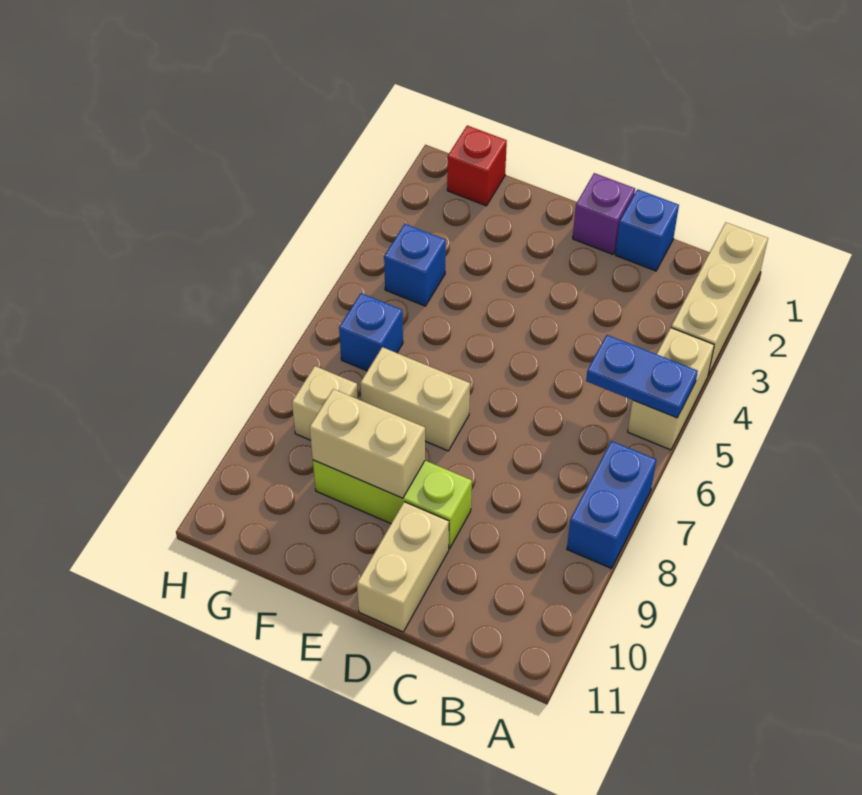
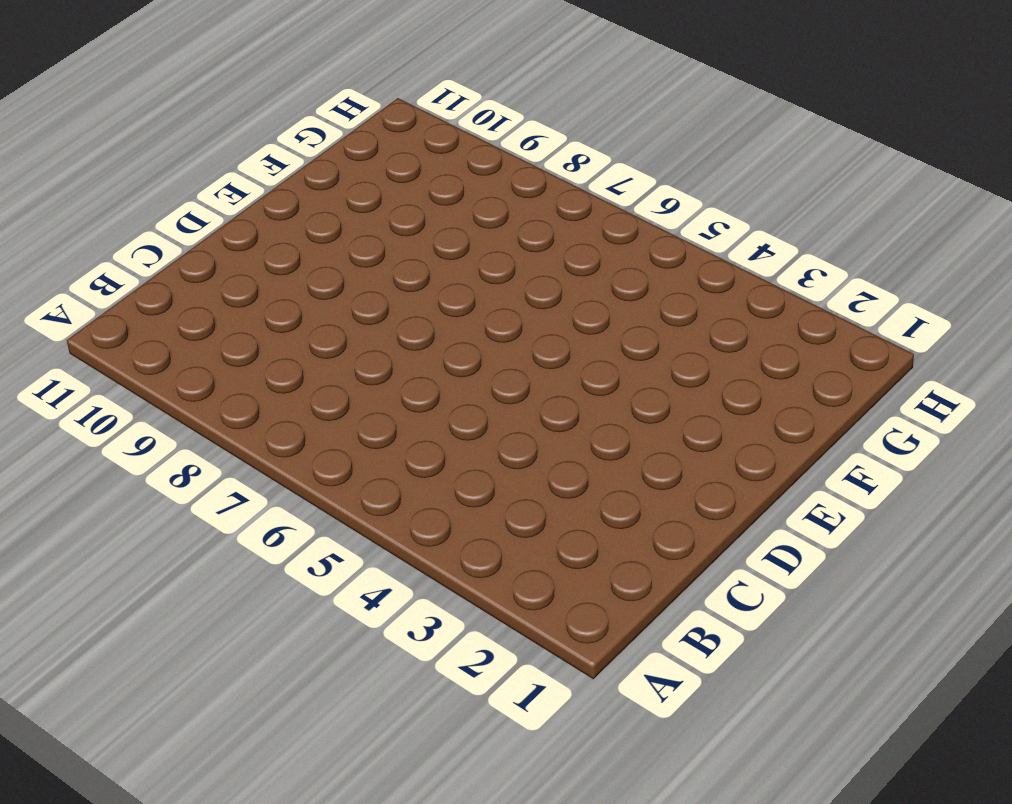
none -> tan 1x3 brick [671,223,768,375]
none -> tan 1x2 brick [628,328,714,450]
none -> blue 1x2 brick [567,441,656,568]

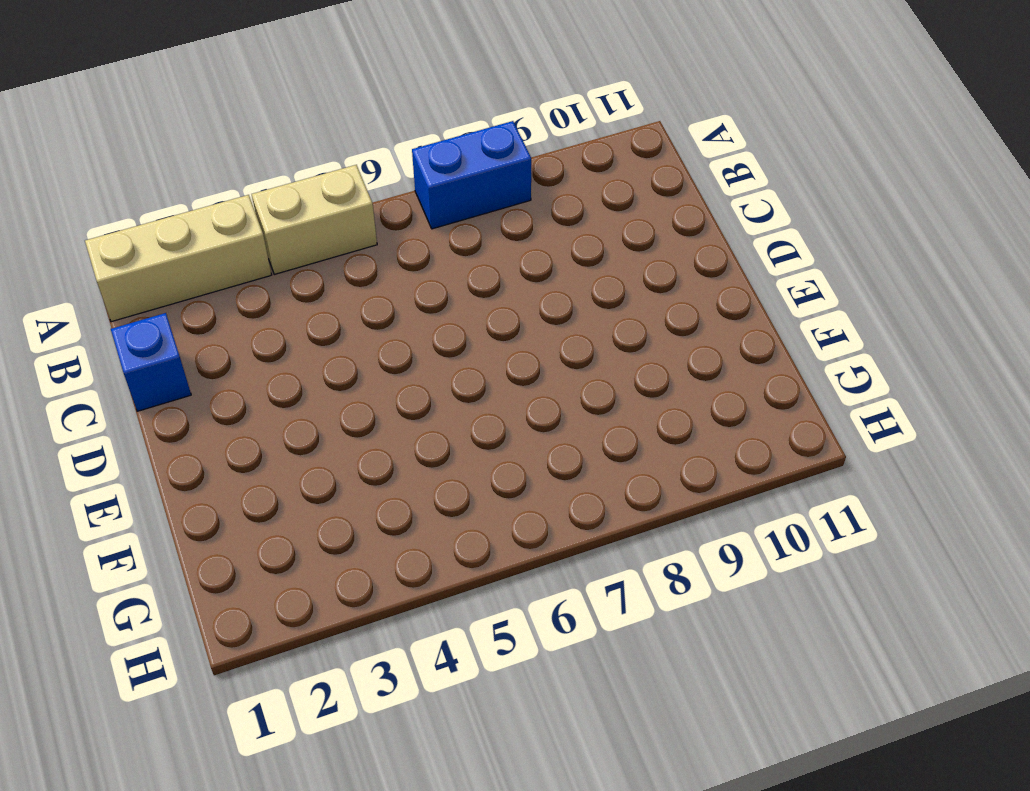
none -> purple 1x1 brick [573,173,635,254]
none -> lime 1x3 brick [313,460,472,549]
none -> tan 1x2 brick [357,502,449,632]

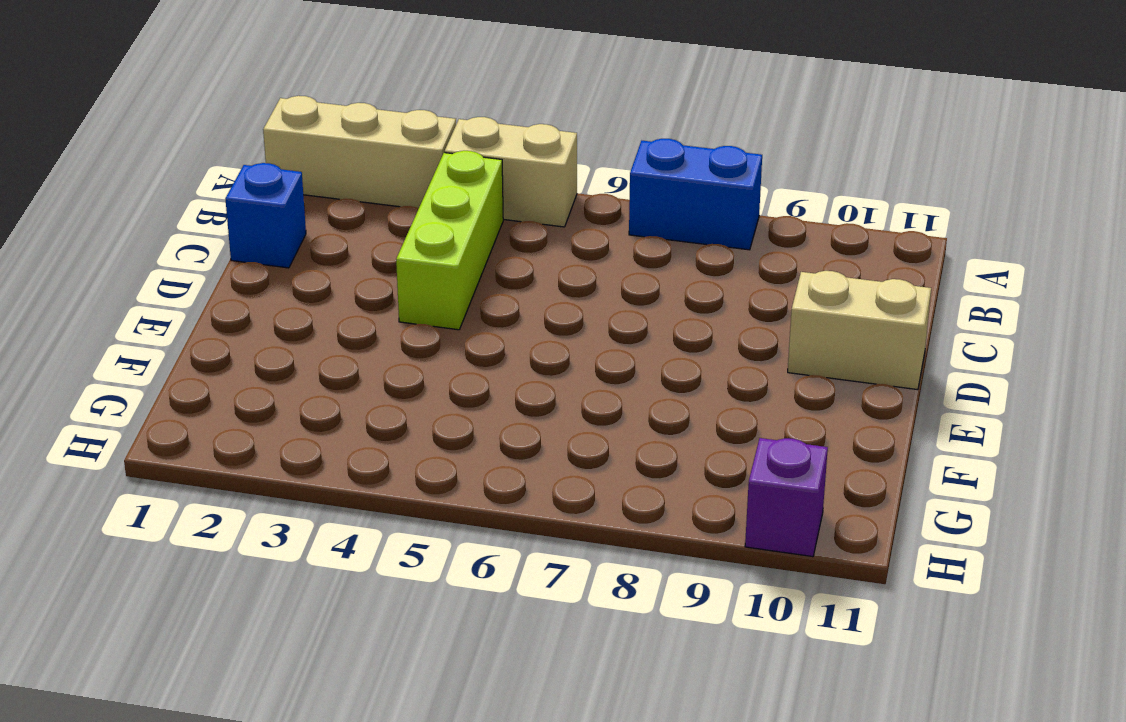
lime 1x3 brick [396,151,503,330] -> lime 1x3 brick moved to [313,460,472,549]
purple 1x1 brick [745,438,828,557] -> purple 1x1 brick moved to [573,173,635,254]
none -> tan 1x2 brick [360,347,470,451]
none -> red 1x1 brick [447,126,507,206]
none -> blue 1x1 brick [384,224,446,306]

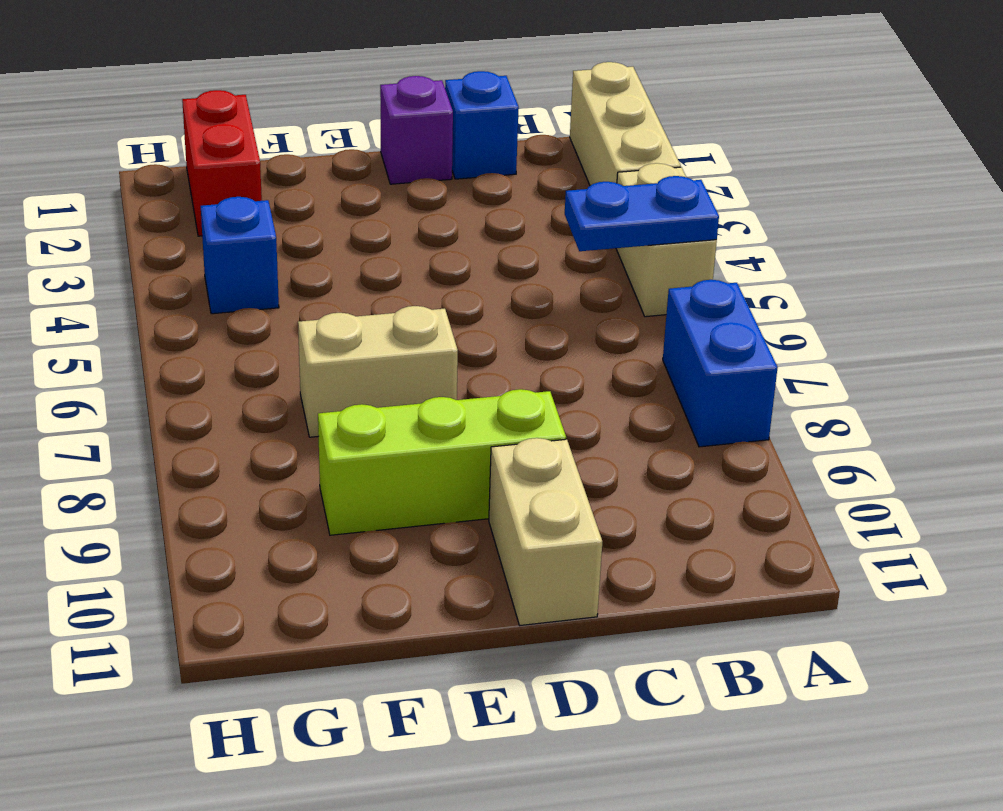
red 1x2 brick [182,90,262,236] -> red 1x1 brick [447,126,507,206]
none -> blue 1x1 brick [339,293,403,371]
none -> tan 1x1 brick [292,366,358,440]
none -> tan 1x2 brick [310,389,425,498]

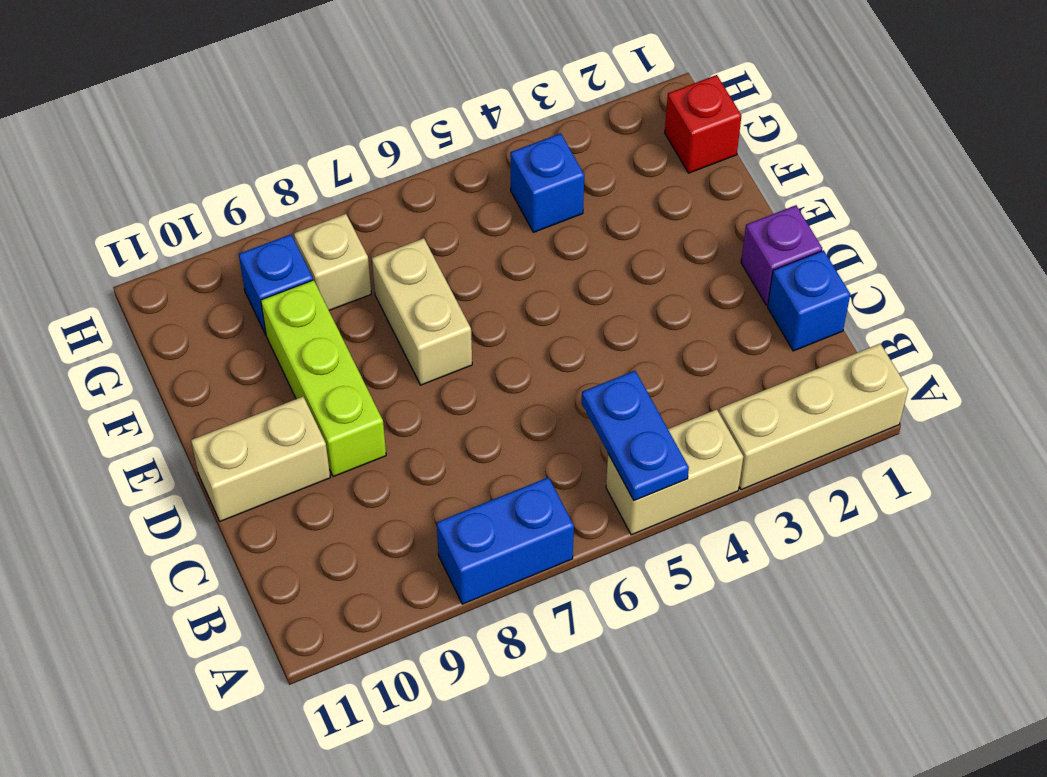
blue 1x1 brick [239,234,313,335] -> blue 1x1 brick moved to [339,293,403,371]
none -> tan 1x2 brick [310,389,425,498]

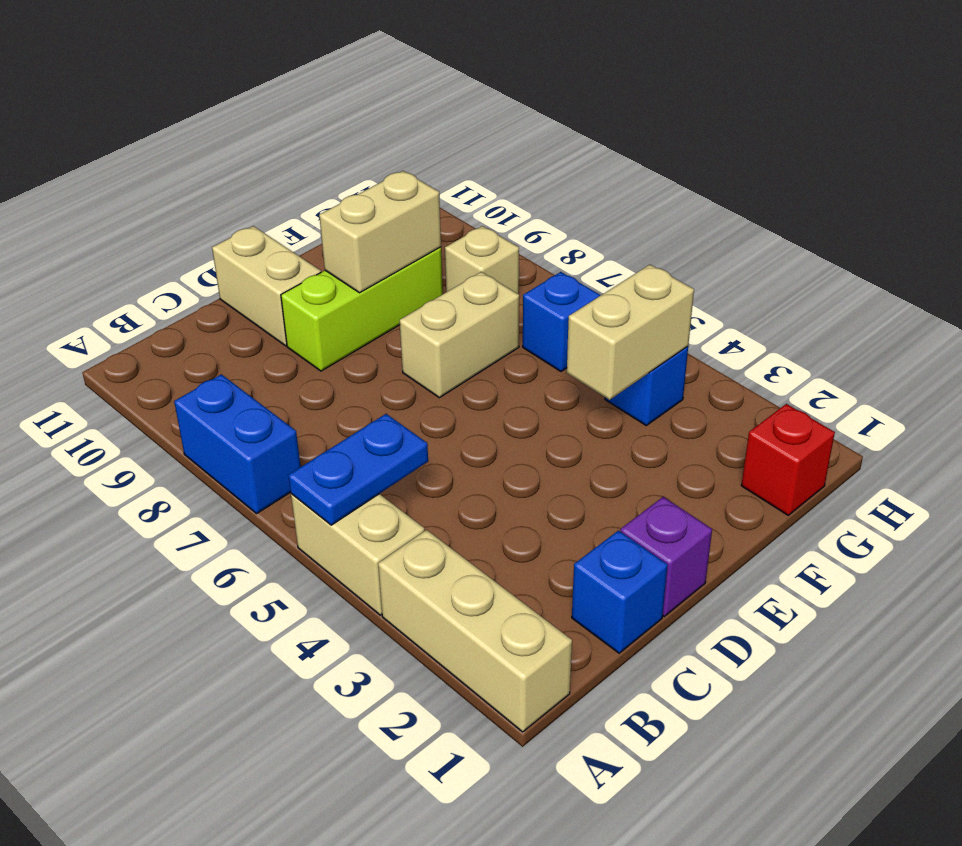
tan 1x2 brick [567,265,694,400] -> none

